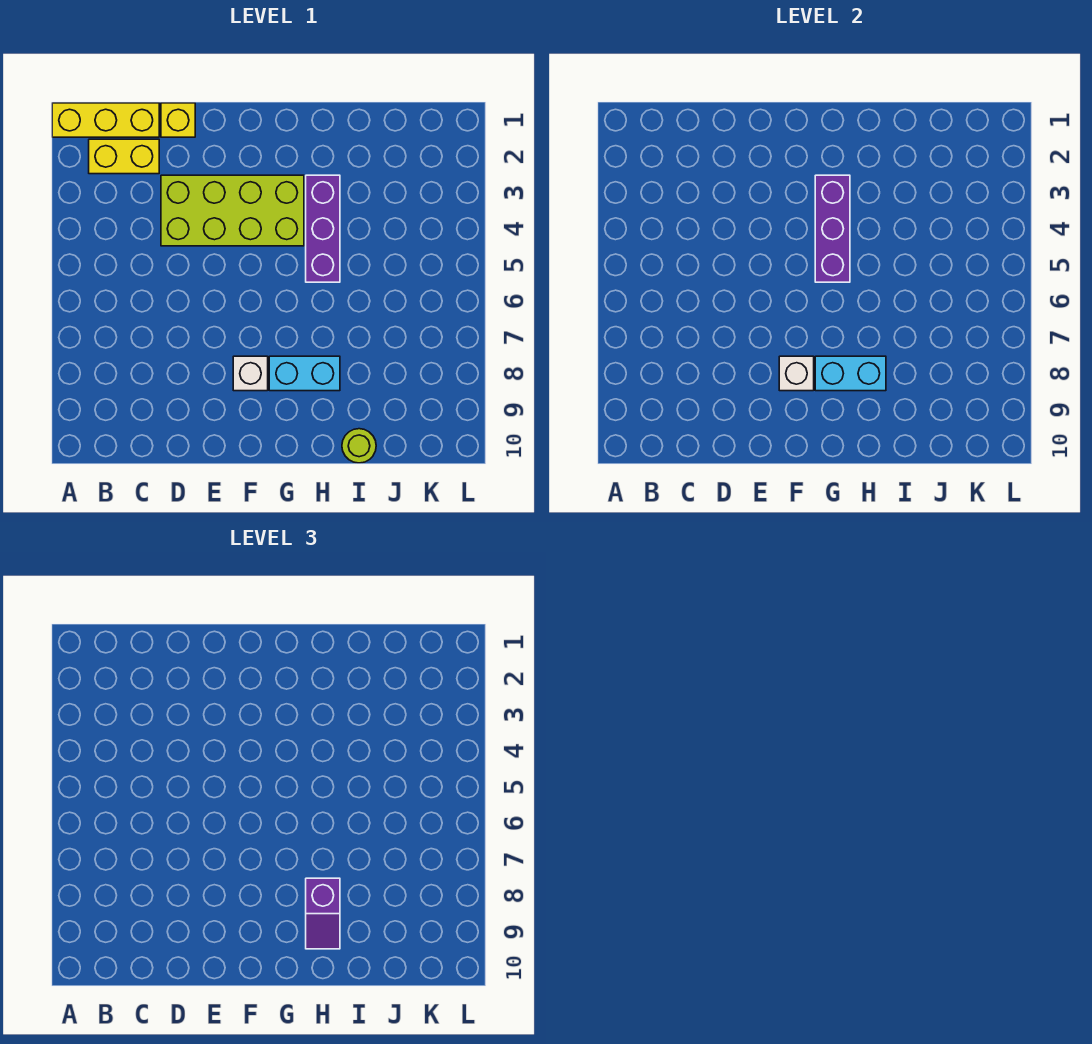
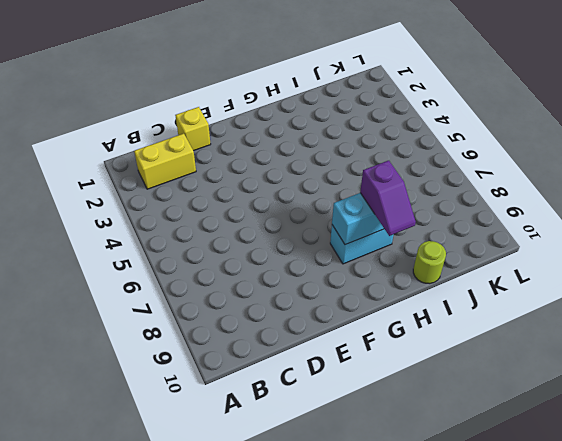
none -> yellow 1x3 brick [52,103,159,137]
none -> lime 2x4 brick [161,175,304,246]
none -> white 1x1 brick [233,356,268,391]

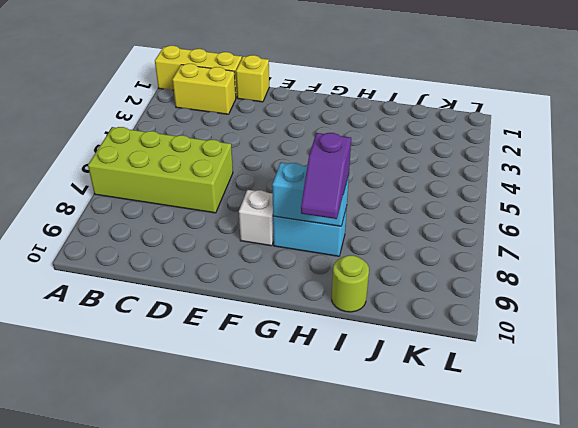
lime 2x4 brick [88,127,233,213] -> lime 2x4 brick moved to [161,175,304,246]
none -> purple 1x3 brick [306,175,340,282]
none -> white 1x1 brick [779,356,814,391]
none -> purple 1x3 brick [815,175,850,282]

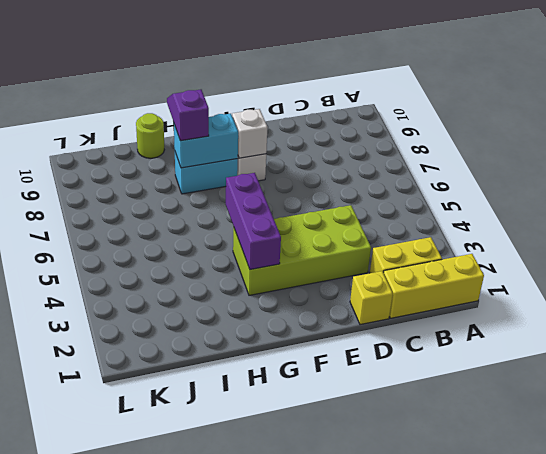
none -> purple 1x3 brick [306,175,340,282]

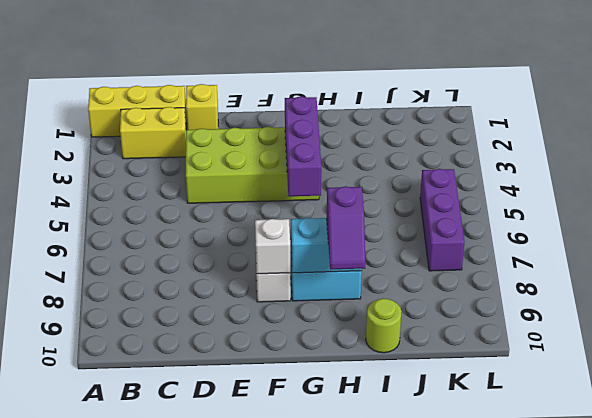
purple 1x3 brick [420,169,464,271] -> purple 1x3 brick moved to [306,175,340,282]

